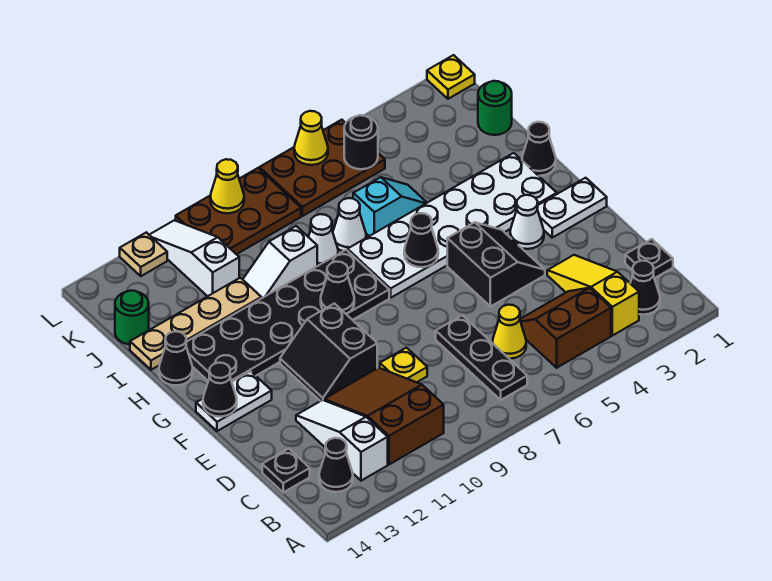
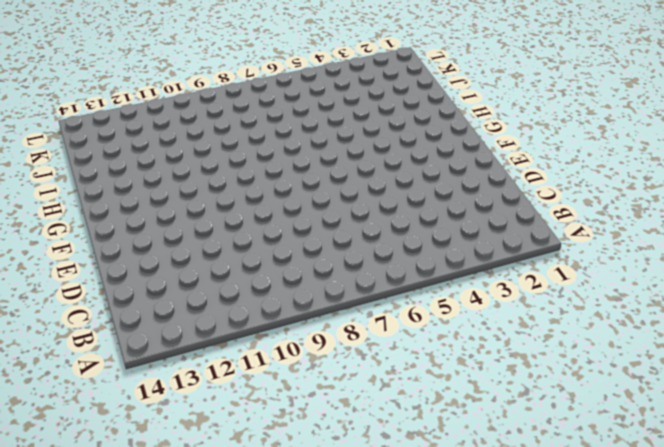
none -> black 1x1 cone [630,261,660,315]
none -> yellow 1x3 slope [547,255,639,336]
none -> brown 2x2 slope [520,288,611,368]
none -> black 1x3 plate [436,315,527,400]

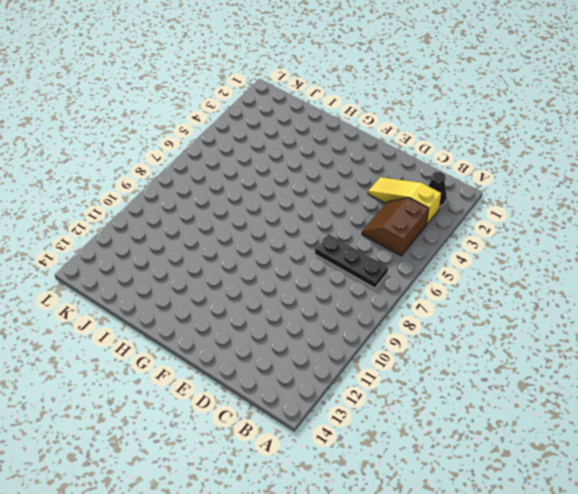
none -> brown 2x3 slope [324,368,444,464]
none -> white 1x3 slope [296,400,388,481]
none -> black 1x1 cone [319,438,353,492]
none -> black 1x1 plate [625,239,673,278]

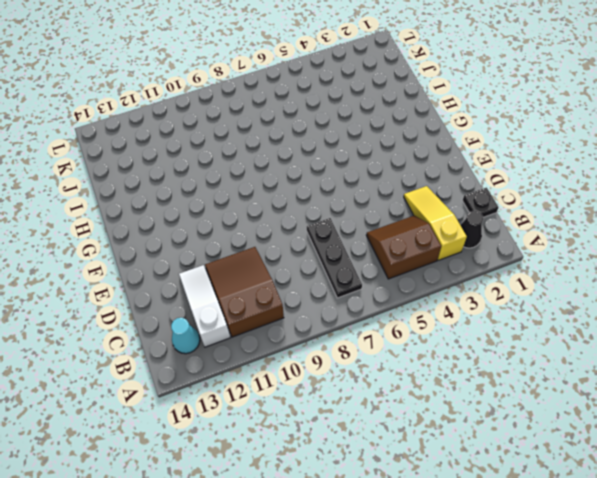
cyan 1x1 cone [171,318,200,354] -> black 1x1 cone [319,438,353,492]
none -> yellow 1x1 cone [493,305,526,359]
none -> black 1x1 plate [262,449,310,492]
none -> yellow 1x1 plate [380,348,427,382]
none -> black 2x2 slope [447,222,545,307]

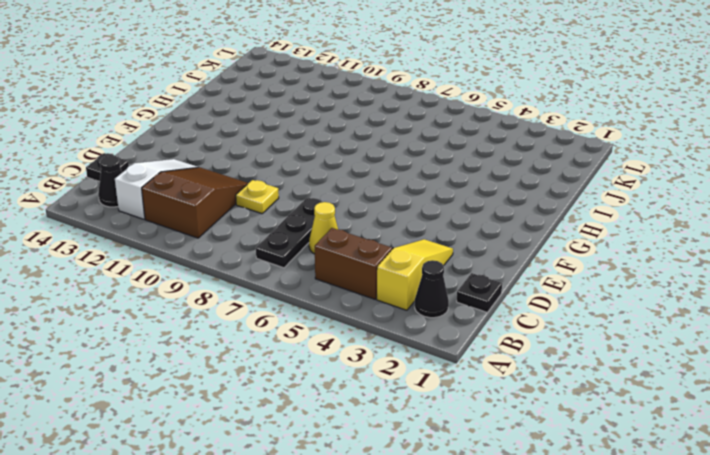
none -> black 2x2 slope [447,222,545,307]
none -> black 2x2 slope [280,303,377,401]
none -> white 1x2 plate [537,178,607,238]
none -> white 1x1 cone [510,195,544,249]

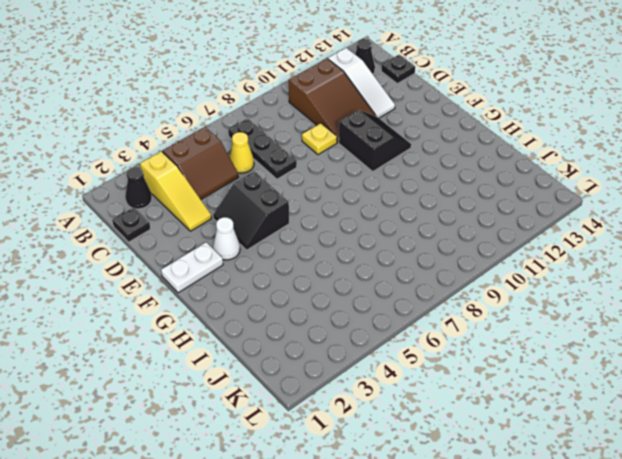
none -> white 1x2 plate [196,371,272,431]
none -> white 2x6 plate [348,153,557,298]
none -> black 2x6 plate [186,250,389,382]
none -> black 1x1 cone [522,122,556,176]

